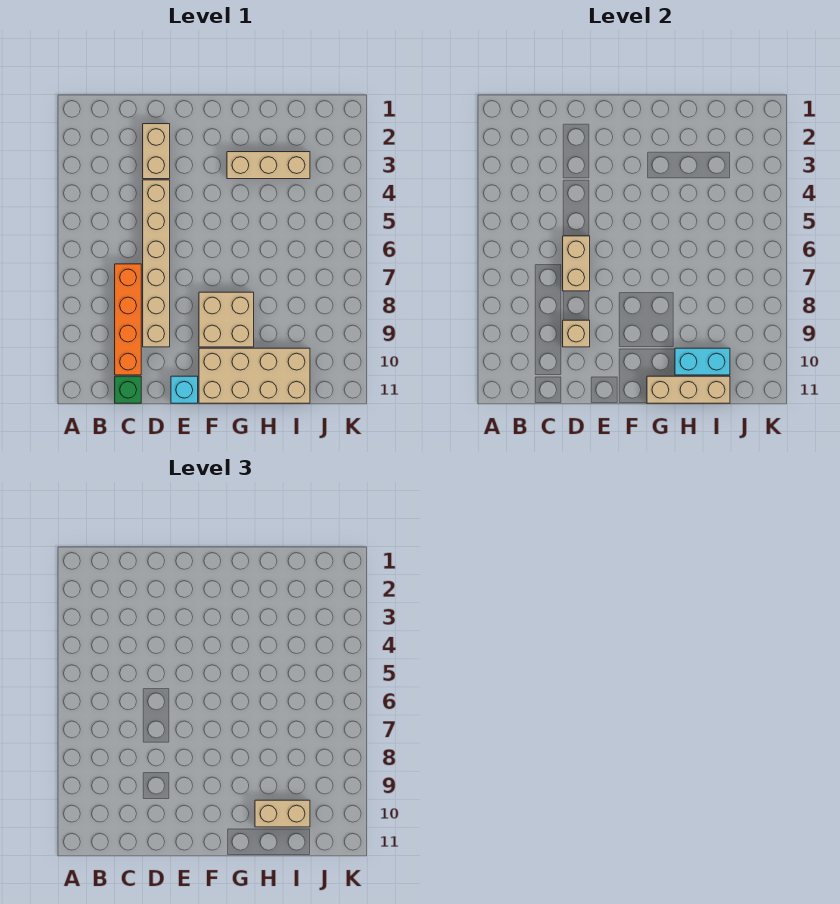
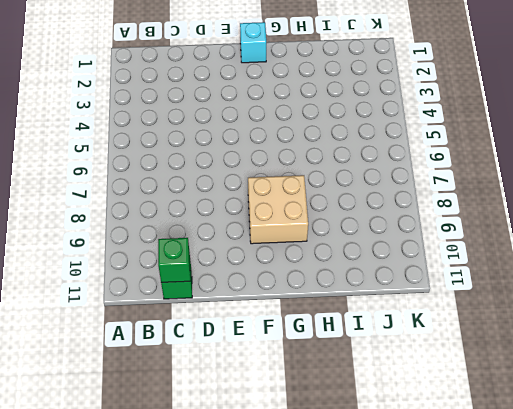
green 1x1 brick [158,238,190,282] -> none
cyan 1x1 brick [240,22,266,63] -> cyan 1x1 brick moved to [171,376,198,403]
none -> orange 1x4 brick [115,264,141,375]
none -> tan 1x2 brick [143,124,170,179]
none -> tan 1x6 brick [143,180,170,347]

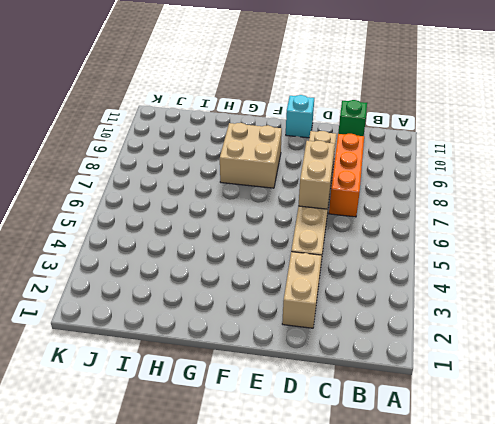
orange 1x3 brick [329,134,364,217] -> orange 1x4 brick [115,264,141,375]
none -> tan 2x4 brick [199,348,310,403]
none -> tan 1x3 brick [227,152,310,179]
none -> tan 1x1 brick [563,320,590,347]

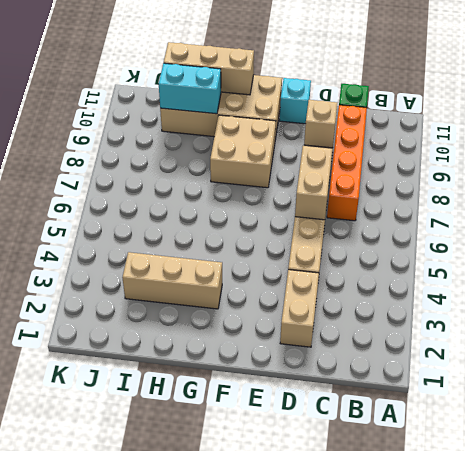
none -> tan 1x2 brick [255,800,310,827]

